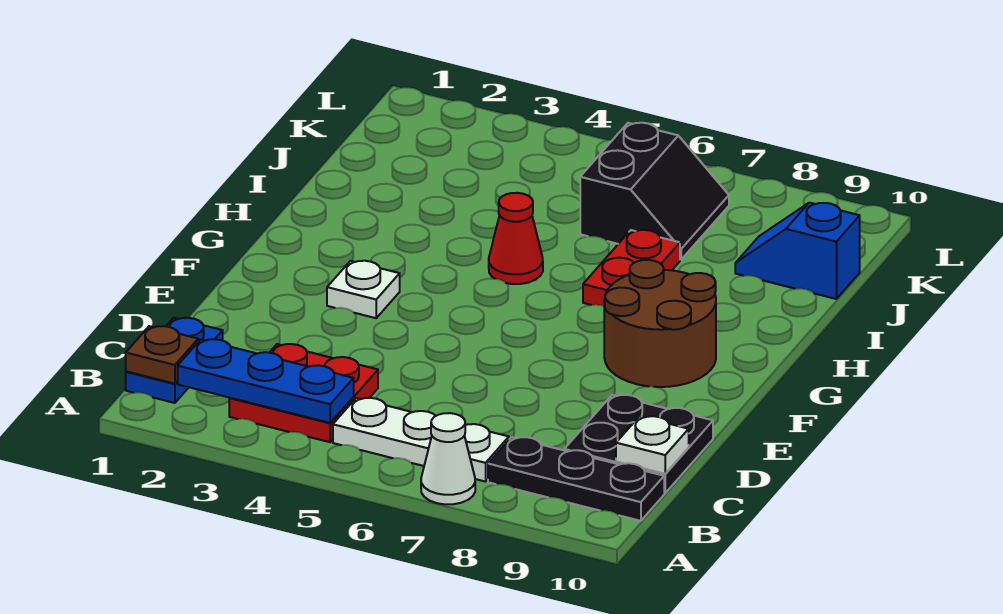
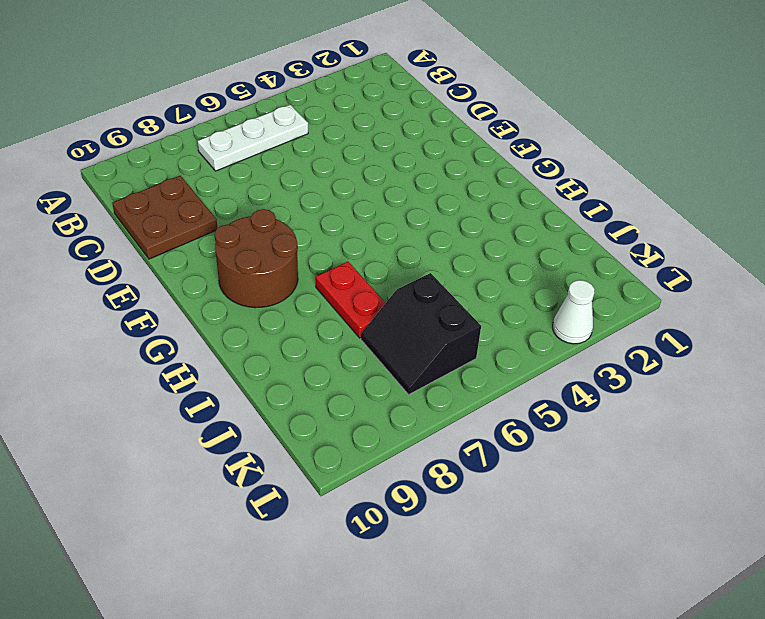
brown 2x2 plate [112,176,217,259] -> black 2x2 plate [564,395,713,493]
white 1x1 cone [552,280,595,344] -> white 1x1 cone moved to [421,413,475,504]
none -> blue 1x2 plate [126,318,223,403]
none -> red 2x2 plate [229,344,378,442]
none -> black 1x3 plate [488,437,664,521]

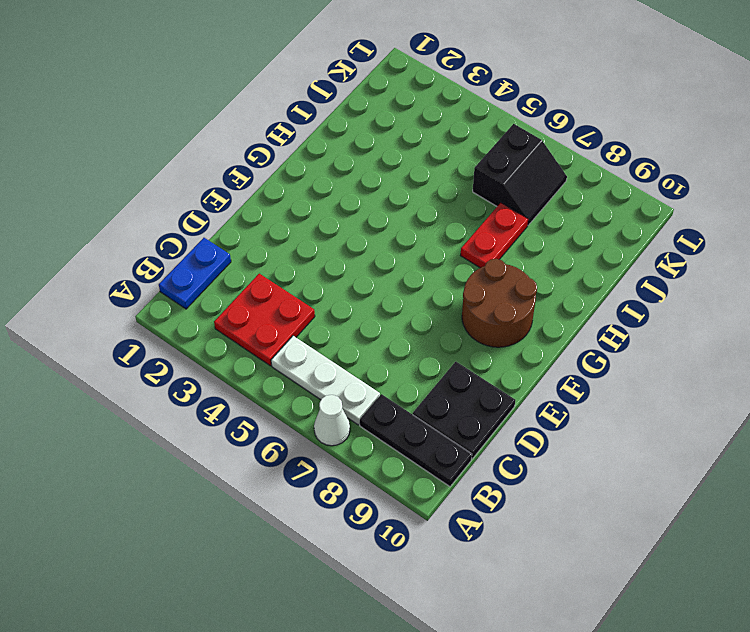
none -> white 1x1 plate [327,261,400,318]
none -> red 1x1 cone [489,193,543,284]
none -> blue 1x2 slope [735,203,860,299]

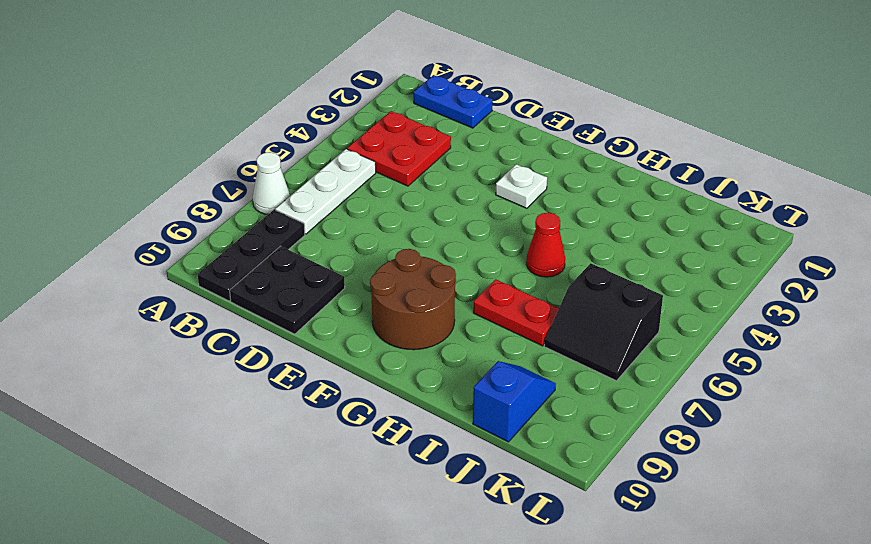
none -> brown 1x1 plate [126,326,198,384]
none -> blue 1x3 plate [178,339,354,423]
none -> white 1x1 plate [616,416,689,474]

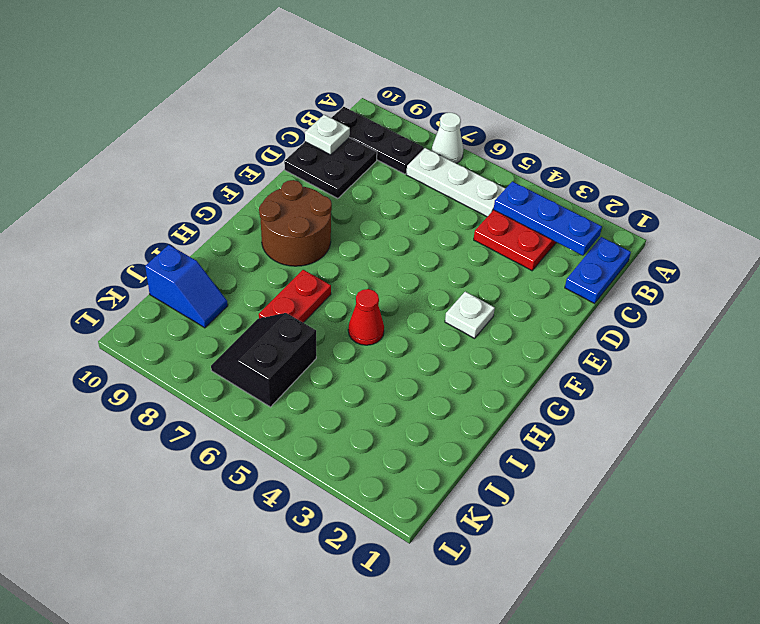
none -> brown 1x1 plate [126,326,198,384]

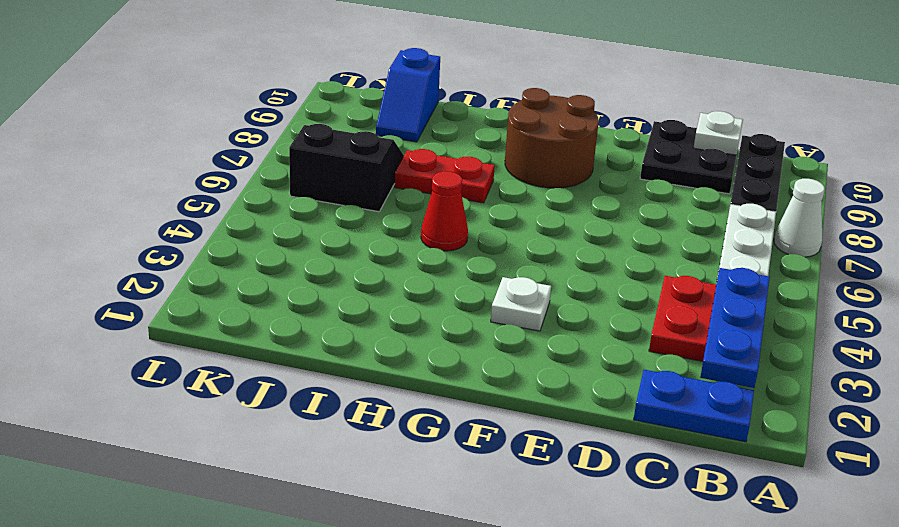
none -> brown 1x1 plate [126,326,198,384]

